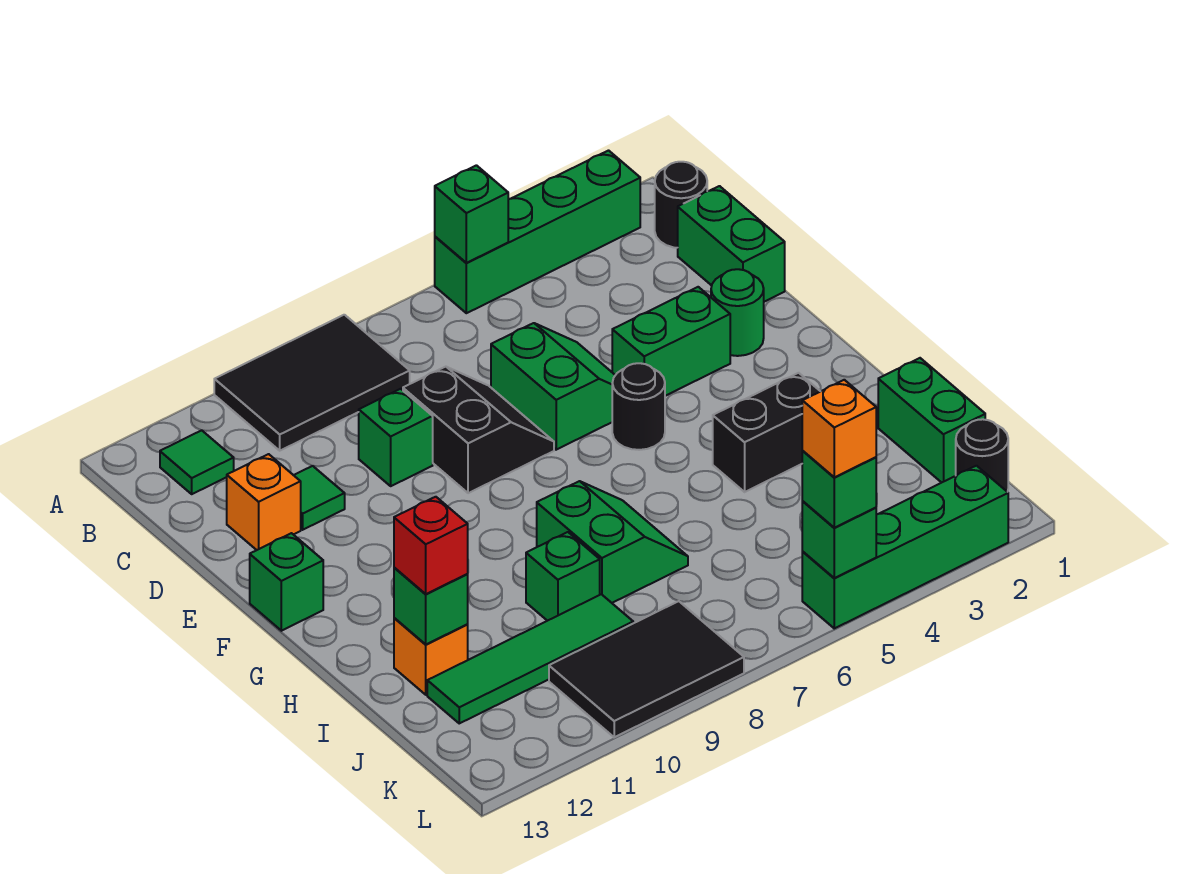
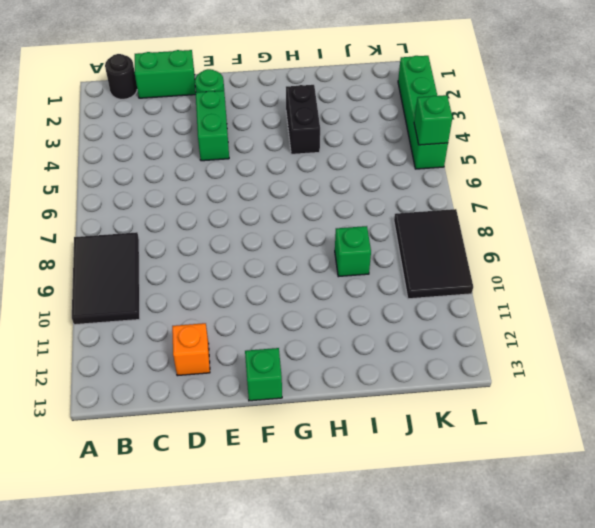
none -> green 1x4 brick [435,151,640,313]
none -> green 1x1 tile [160,430,234,494]
none -> green 2x2 slope [491,323,615,450]

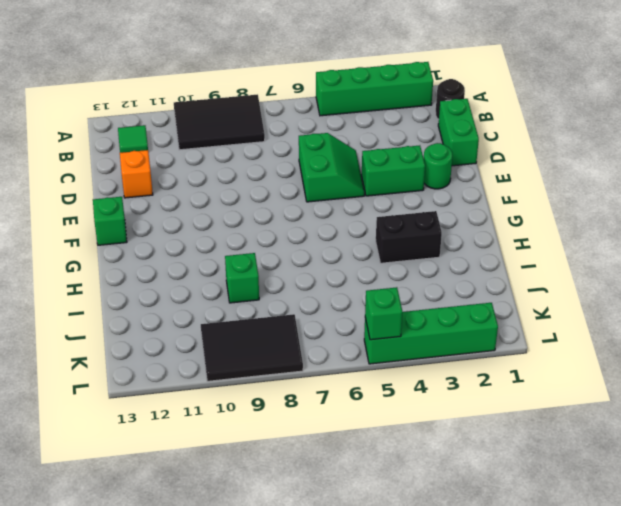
none -> black 2x2 slope [403,367,554,493]
none -> green 1x1 brick [359,389,433,486]
none -> green 1x1 tile [294,466,345,530]

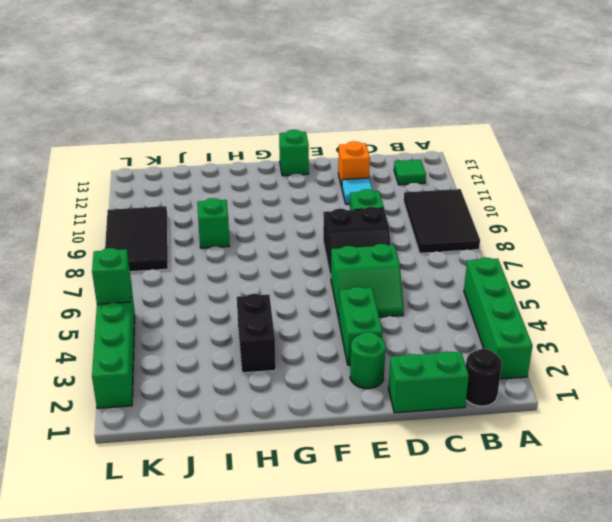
cyan 1x1 tile [342,178,372,204] -> green 1x1 tile [294,466,345,530]
none -> black 1x1 round brick [612,363,665,450]
none -> green 2x2 slope [537,481,688,603]
none -> green 1x2 brick [878,358,985,483]

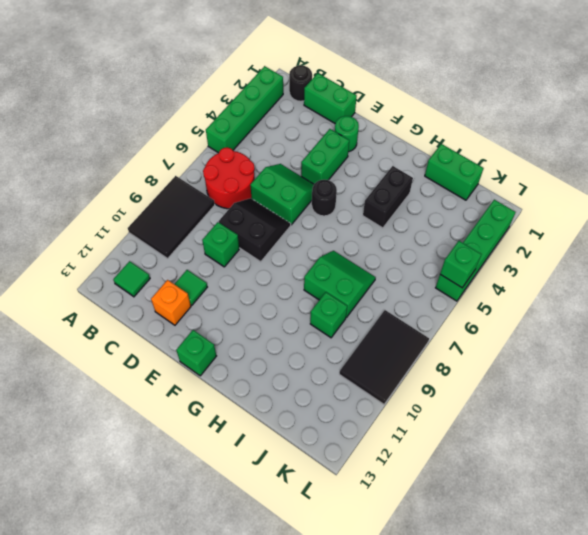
red 2x2 round brick [203,147,255,209] -> none
none -> orange 1x1 brick [394,618,468,695]
none -> green 1x4 tile [427,594,633,723]
none -> black 1x1 round brick [956,419,1008,492]

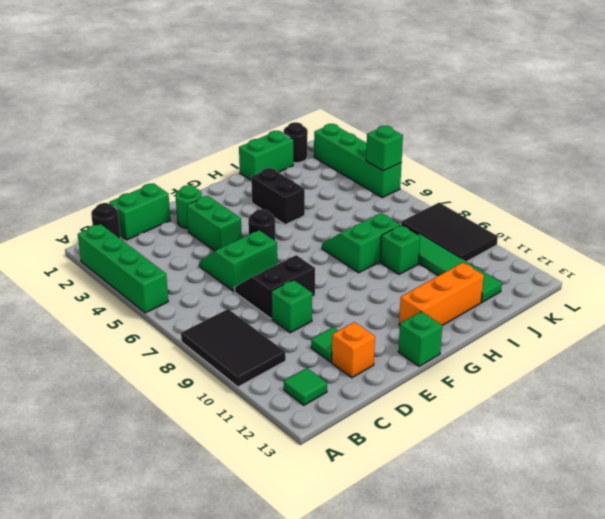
orange 1x3 brick [399,263,484,326] -> orange 1x1 brick [394,618,468,695]
none -> green 1x1 brick [435,165,508,263]
none -> green 1x1 brick [394,568,468,644]
none -> red 1x1 brick [394,497,468,594]

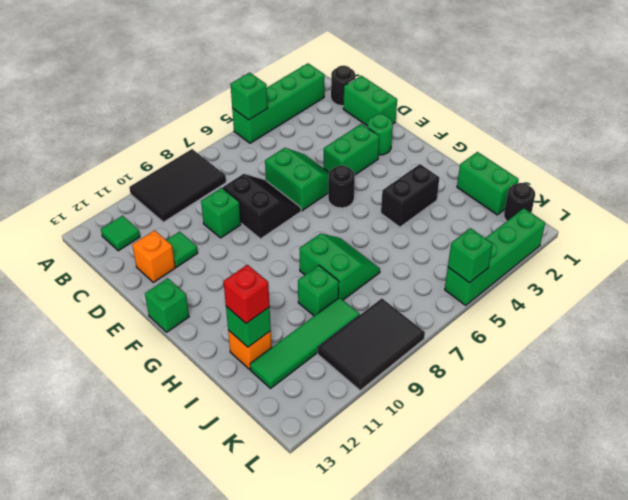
none -> green 1x1 brick [802,451,876,528]
none -> orange 1x1 brick [802,380,876,477]

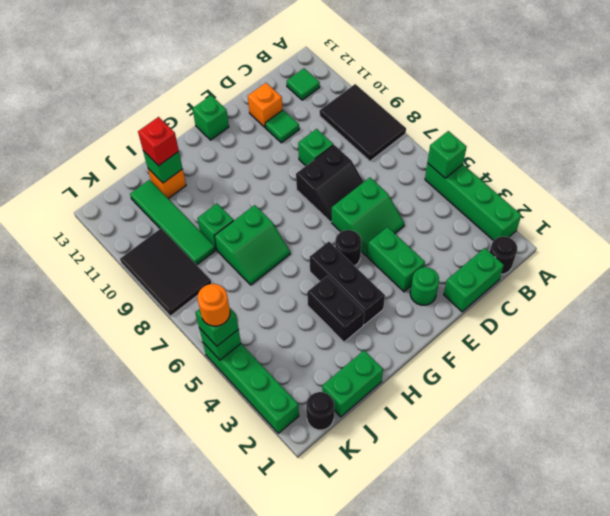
black 1x3 brick [310,242,385,325] -> none
orange 1x1 round brick [197,284,230,326] -> orange 1x1 brick [802,380,876,477]

